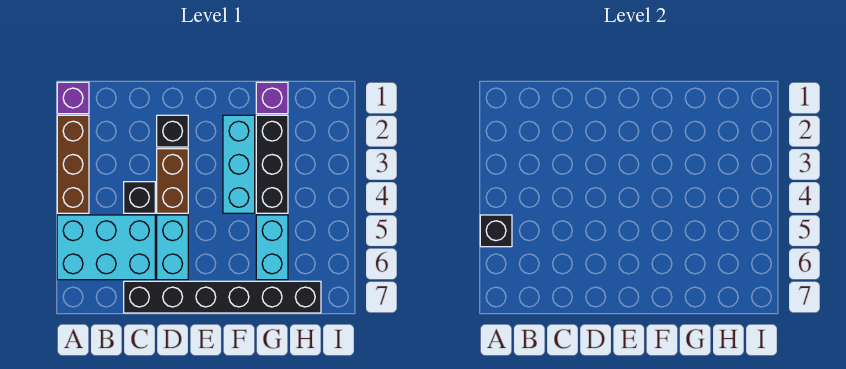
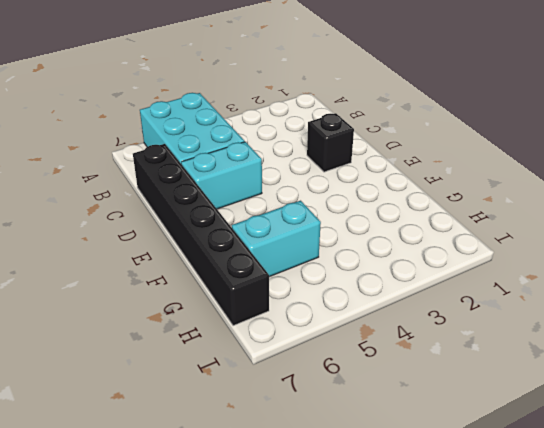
none -> purple 1x1 brick [57,82,89,114]
none -> brown 1x3 brick [57,115,89,213]
none -> black 1x1 brick [124,182,155,213]

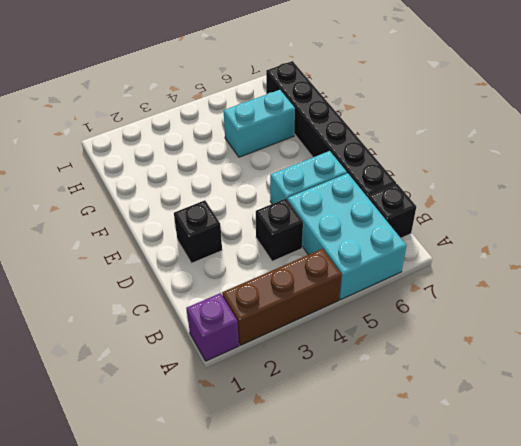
black 1x1 brick [368,184,416,238] -> black 1x1 brick moved to [480,215,512,247]
none -> brown 1x2 brick [157,149,188,213]
none -> cyan 1x3 brick [223,115,255,213]
none -> purple 1x1 brick [256,82,288,114]

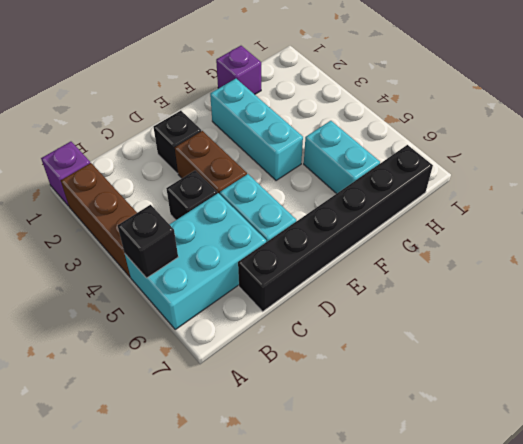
none -> black 1x3 brick [256,115,288,213]

